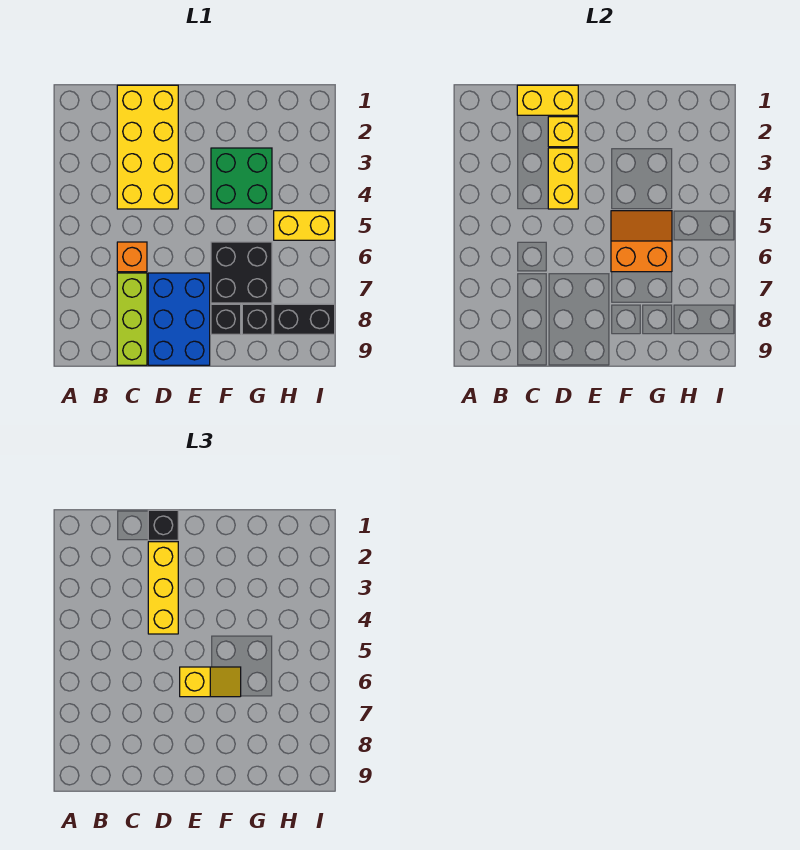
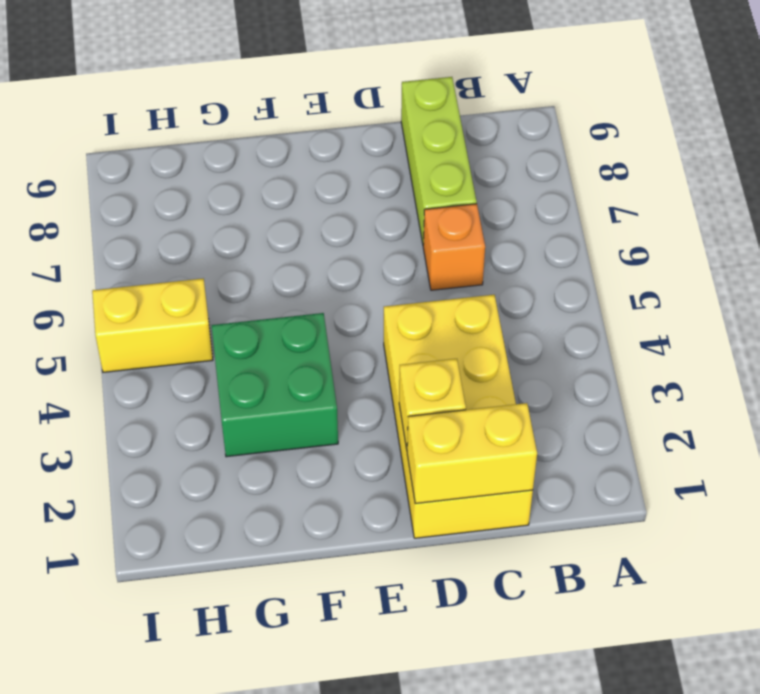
none -> blue 2x3 brick [148,273,210,365]
none -> black 2x2 brick [211,242,272,303]
none -> black 1x1 brick [211,304,241,334]

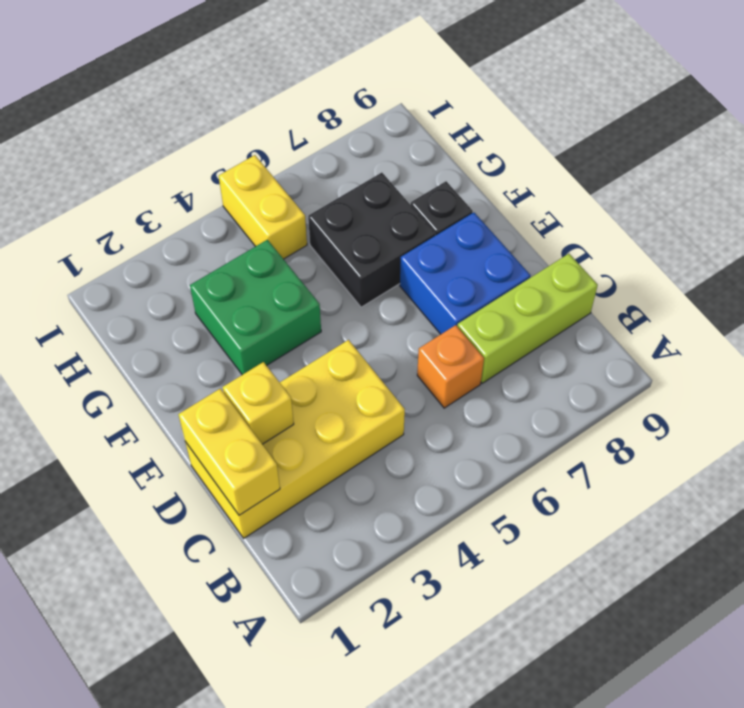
blue 2x2 brick [400,213,530,334] -> blue 2x3 brick [148,273,210,365]
none -> black 1x1 brick [242,304,272,334]
none -> black 1x2 brick [274,304,335,334]
none -> yellow 1x2 brick [548,148,578,209]

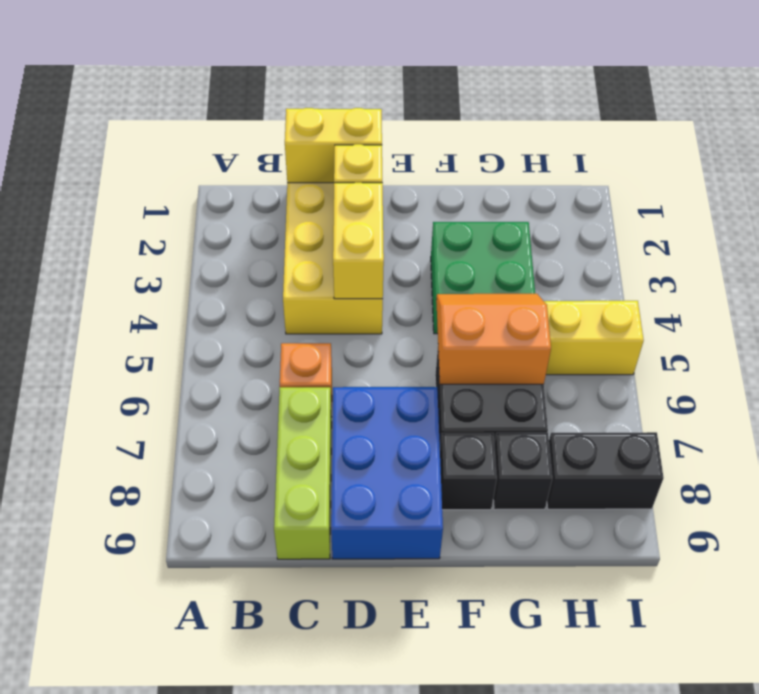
none -> black 1x1 brick [148,510,178,540]
none -> yellow 1x3 brick [148,542,178,634]
none -> yellow 1x2 slope [180,667,241,697]

